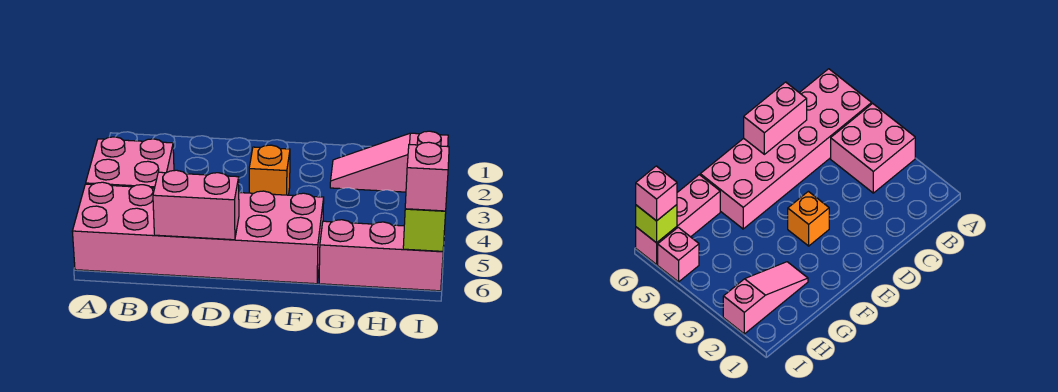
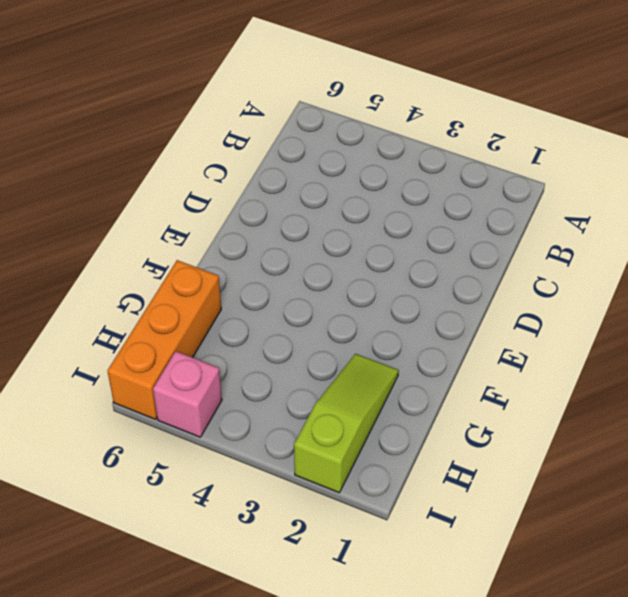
lime 1x3 slope [294,354,399,493] -> pink 1x3 slope [330,131,448,192]
orange 1x3 brick [107,260,221,419] -> pink 1x3 brick [319,220,443,291]
none -> pink 2x2 brick [86,137,174,188]
none -> pink 2x6 brick [72,182,324,284]

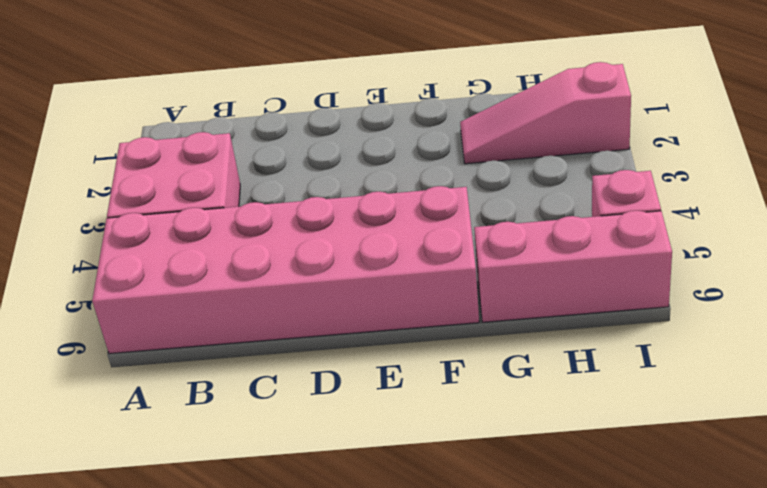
none -> orange 1x1 brick [249,145,290,195]
none -> pink 1x2 brick [153,170,239,240]

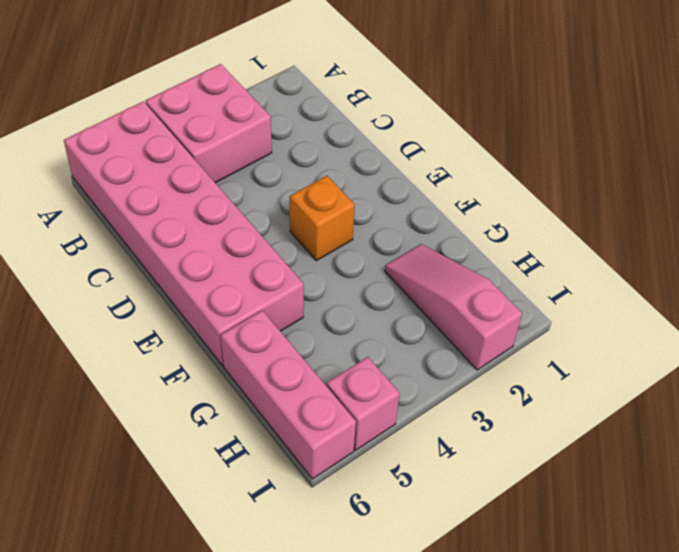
none -> pink 1x2 brick [153,170,239,240]
none -> lime 1x1 brick [403,209,446,251]

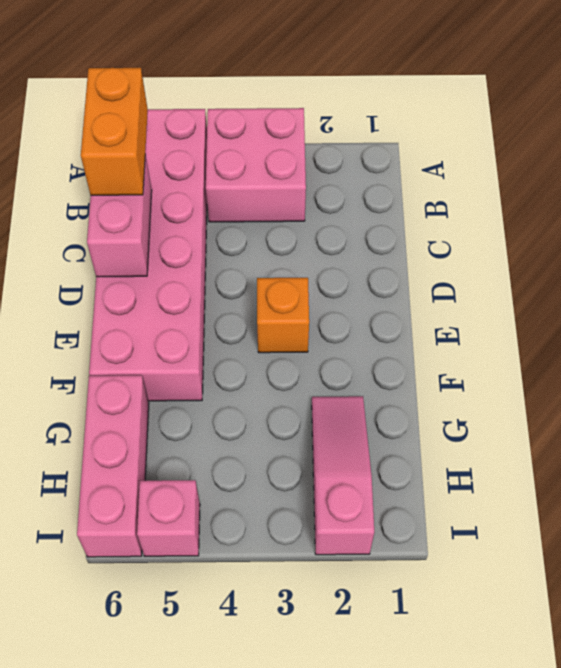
orange 1x2 brick [81,68,148,195] -> none
none -> lime 1x1 brick [403,209,446,251]
none -> pink 1x1 brick [405,142,449,211]

